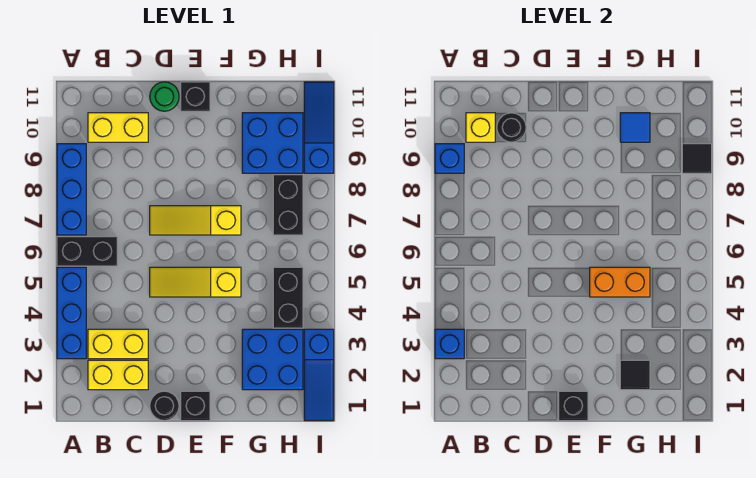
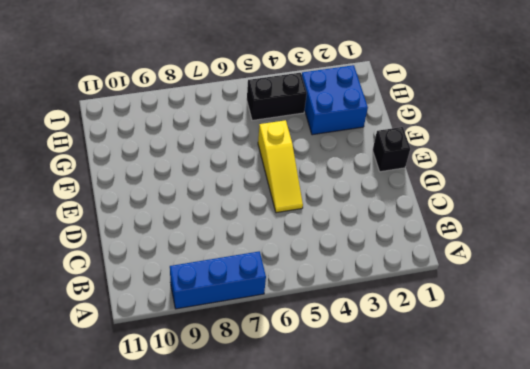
none -> blue 1x3 brick [57,267,86,359]
none -> black 1x2 brick [57,237,117,266]
none -> yellow 1x2 brick [88,360,148,390]

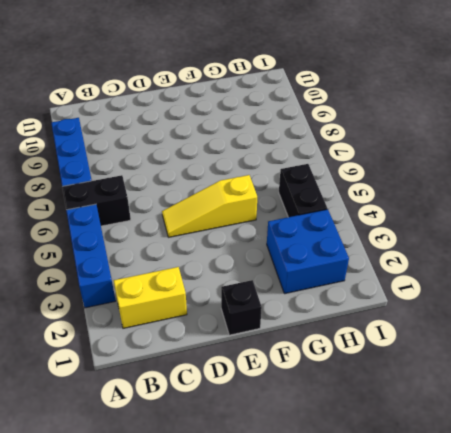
none -> yellow 1x2 brick [88,329,148,359]
none -> yellow 1x2 brick [88,113,148,142]
none -> black 1x1 round brick [150,391,179,421]

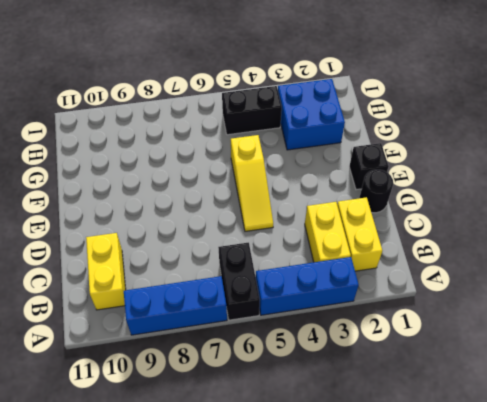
none -> yellow 1x3 slope [150,206,241,235]
none -> green 1x1 round brick [150,82,179,111]
none -> black 1x1 brick [181,82,210,111]

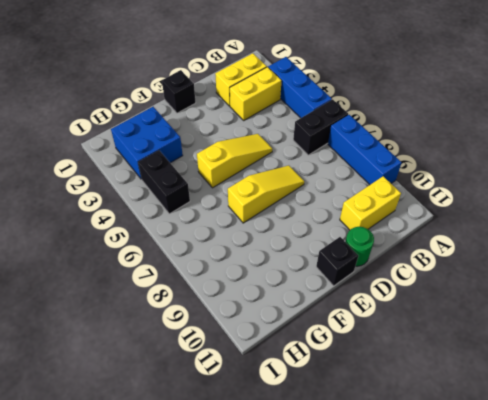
none -> black 1x1 round brick [150,391,179,421]
none -> blue 2x2 brick [242,113,303,173]
none -> black 1x2 brick [273,175,303,235]

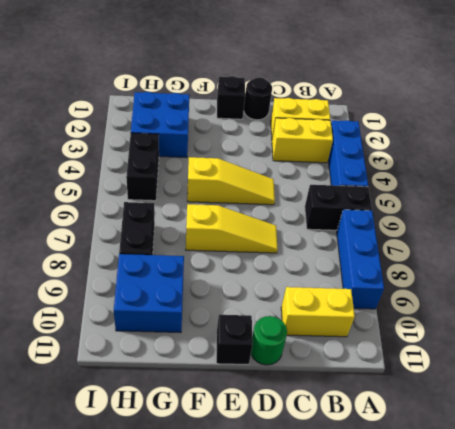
none -> blue 1x3 slope [304,329,334,421]
none -> blue 1x3 slope [304,82,334,173]
none -> blue 1x1 brick [435,329,464,359]

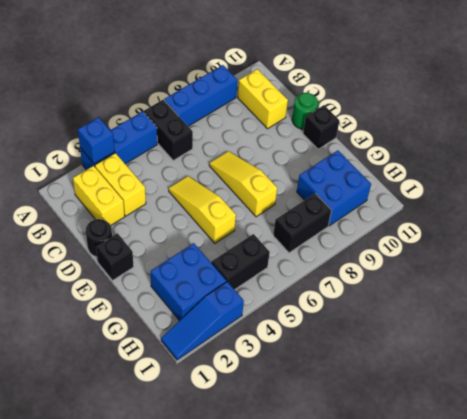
none -> blue 1x3 slope [304,82,334,173]
none -> blue 1x1 brick [435,144,464,173]
none -> yellow 1x1 brick [466,113,495,142]

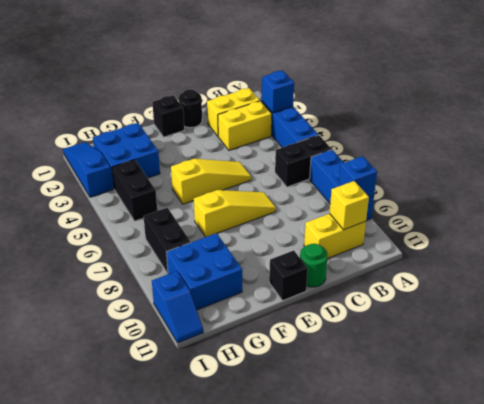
blue 1x2 slope [152,271,203,343] -> blue 1x3 slope [304,82,334,173]
none -> black 1x1 round brick [497,113,526,142]
none -> black 1x1 brick [559,391,588,421]
none -> orange 1x2 brick [590,267,650,297]

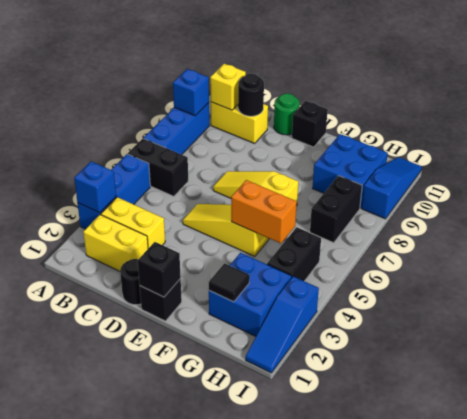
none -> blue 1x1 tile [620,113,650,142]
none -> black 1x1 tile [682,144,712,173]

